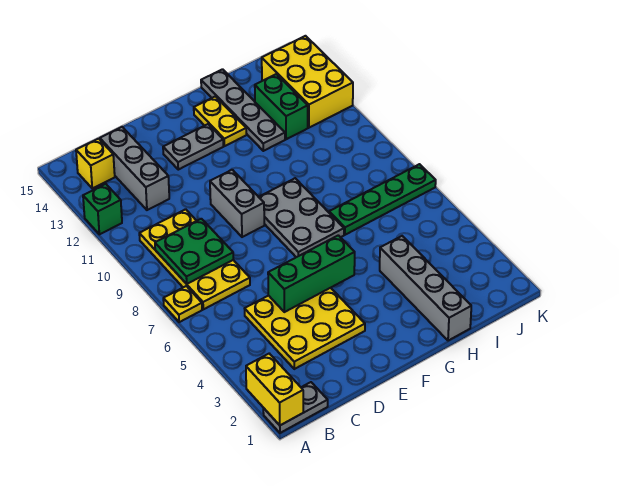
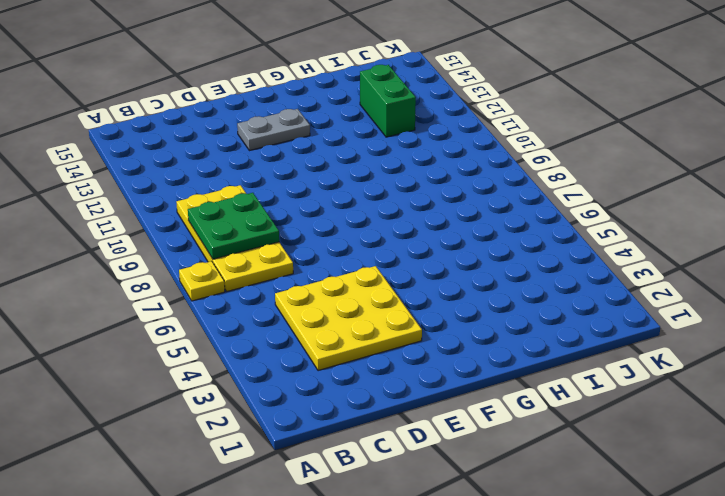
none -> grey 1x2 plate [263,382,328,433]
none -> green 1x1 brick [83,184,122,234]
none -> yellow 1x1 brick [76,139,115,188]

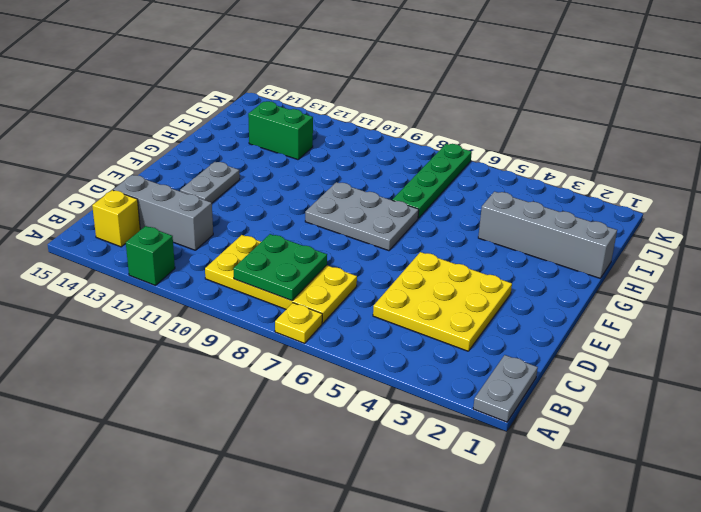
none -> grey 1x2 brick [210,170,264,237]
none -> yellow 1x2 plate [194,96,246,146]
none -> grey 1x4 plate [201,69,285,151]

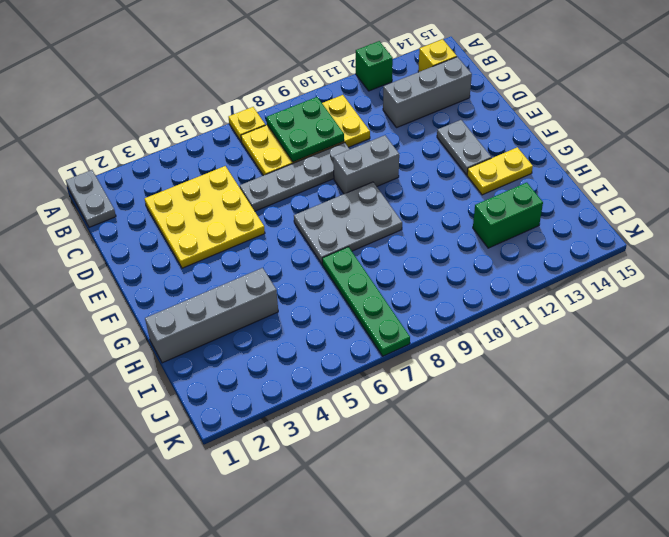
grey 1x4 plate [240,143,350,211] -> grey 1x4 plate moved to [201,69,285,151]
none -> yellow 2x3 brick [262,36,353,128]
none -> yellow 1x2 brick [246,354,303,425]
none -> green 1x3 brick [268,235,355,312]

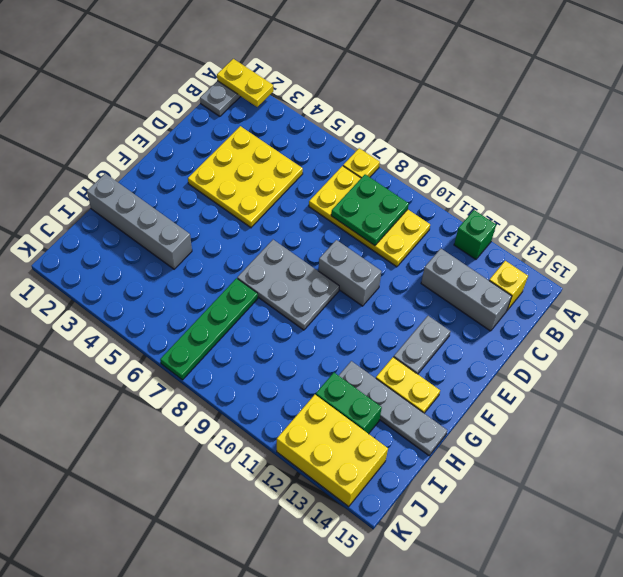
yellow 1x2 plate [217,59,273,107] -> yellow 1x2 brick [246,354,303,425]
none -> green 1x3 brick [268,235,355,312]

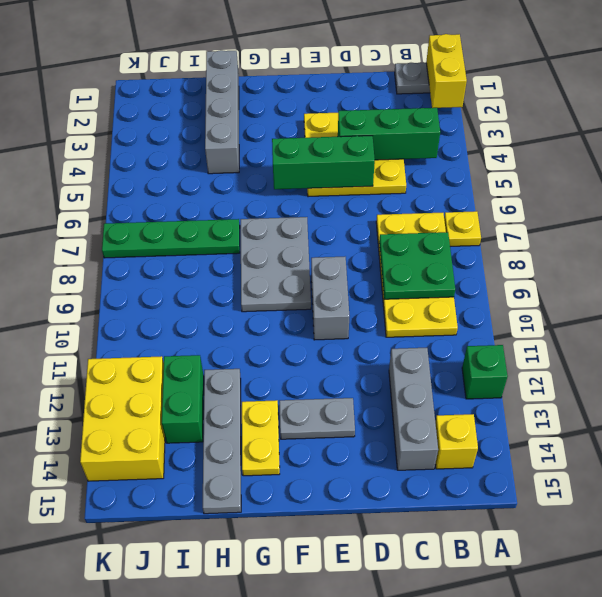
green 1x3 brick [338,108,440,160] -> none

